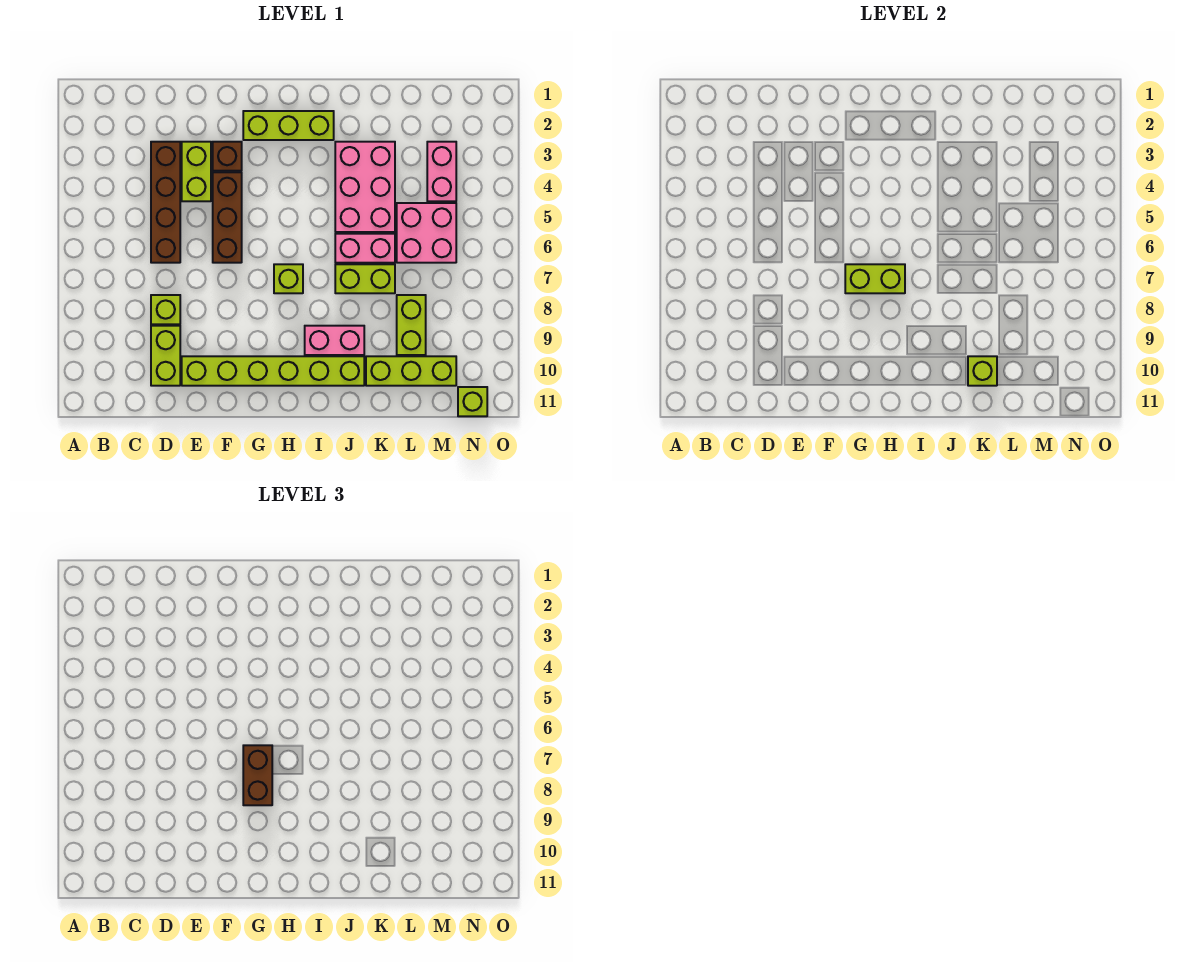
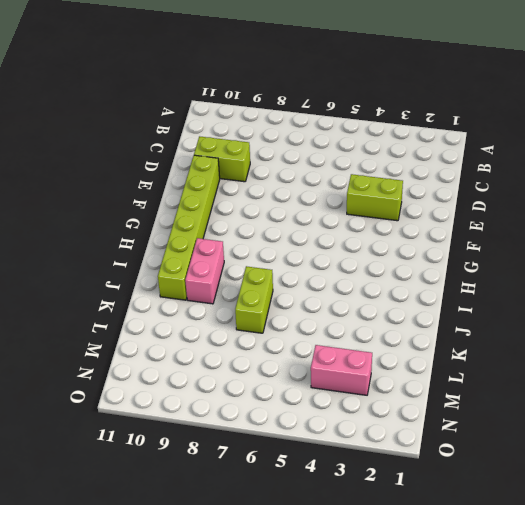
none -> brown 1x4 brick [151,142,180,263]
none -> lime 1x1 brick [151,295,180,324]
none -> brown 1x1 brick [213,142,242,171]

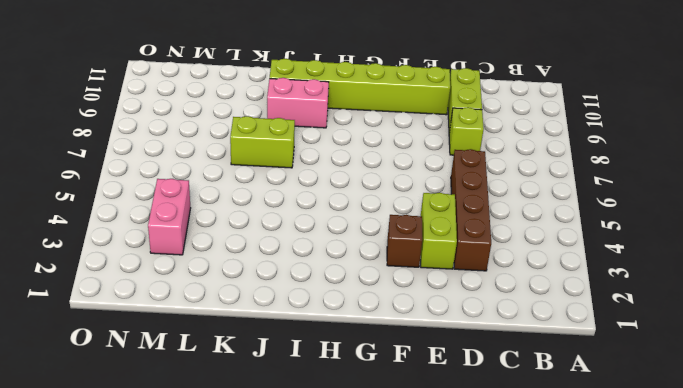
none -> brown 1x3 brick [213,172,242,263]
none -> lime 1x3 brick [243,111,334,140]
none -> lime 1x1 brick [274,264,303,293]

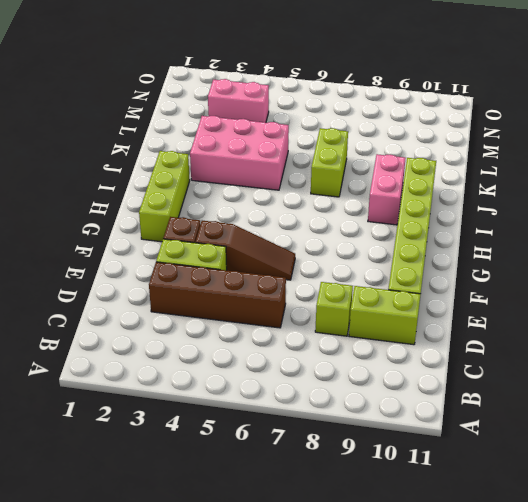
brown 1x3 slope [196,221,295,280] -> brown 1x3 brick [213,172,242,263]
none -> lime 1x1 brick [274,264,303,293]
none -> pink 1x2 brick [335,234,395,263]
none -> lime 1x3 brick [366,356,456,386]

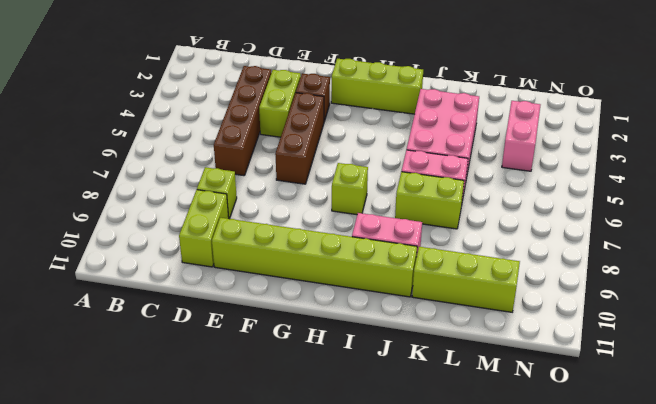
none -> pink 2x2 brick [397,203,456,263]
none -> lime 1x2 brick [397,295,426,355]
none -> lime 1x1 brick [458,387,487,416]

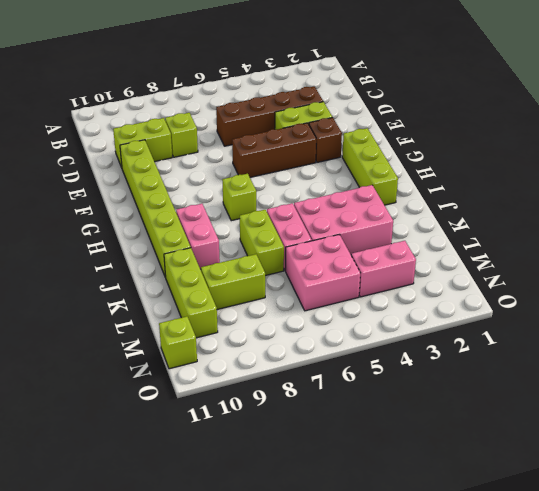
none -> lime 1x2 brick [845,264,905,293]
none -> lime 1x1 brick [968,356,997,386]
none -> brown 1x2 brick [243,745,272,805]

